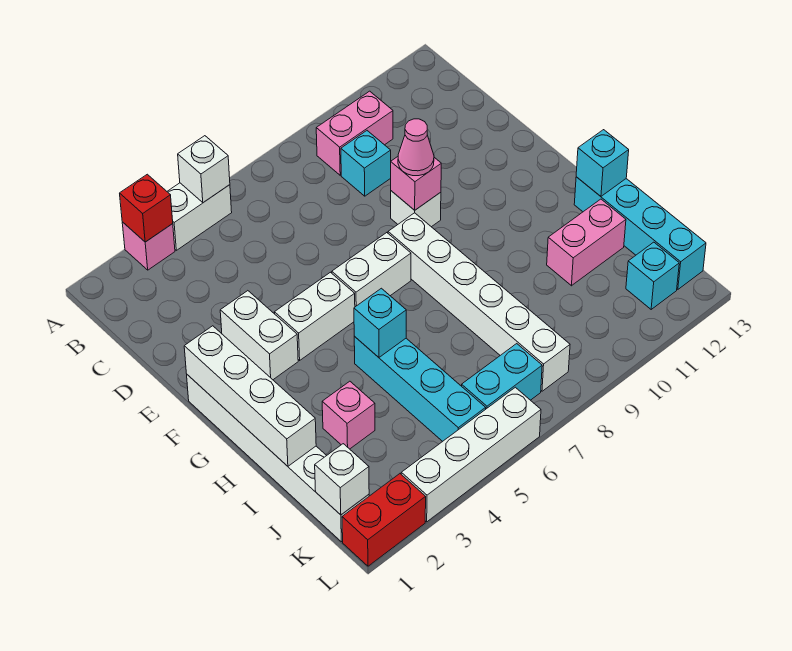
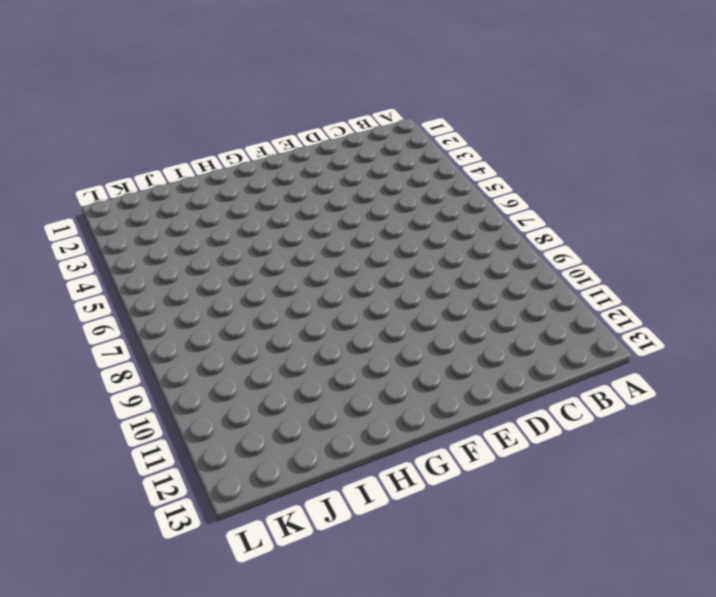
none -> pink 1x1 brick [122,222,175,270]
none -> white 1x2 brick [167,183,232,250]
none -> pink 1x2 brick [316,91,393,175]

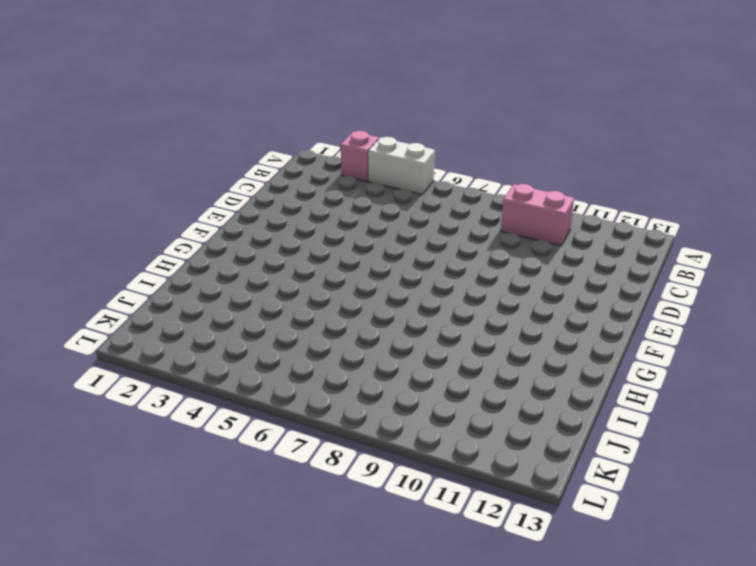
none -> cyan 1x1 brick [341,131,391,196]
none -> white 1x2 brick [220,291,298,380]
none -> white 1x1 brick [391,191,441,227]

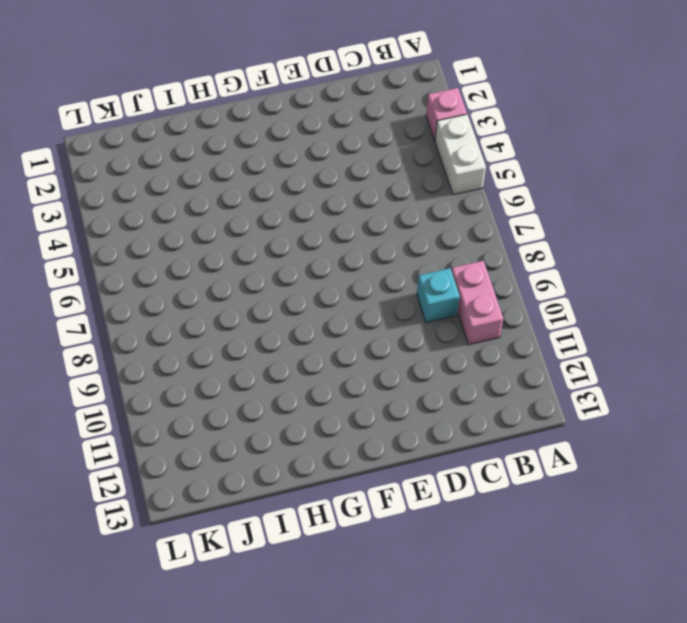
none -> white 1x2 brick [220,291,298,380]
none -> white 1x1 brick [391,191,441,227]
none -> white 1x6 brick [187,375,369,542]

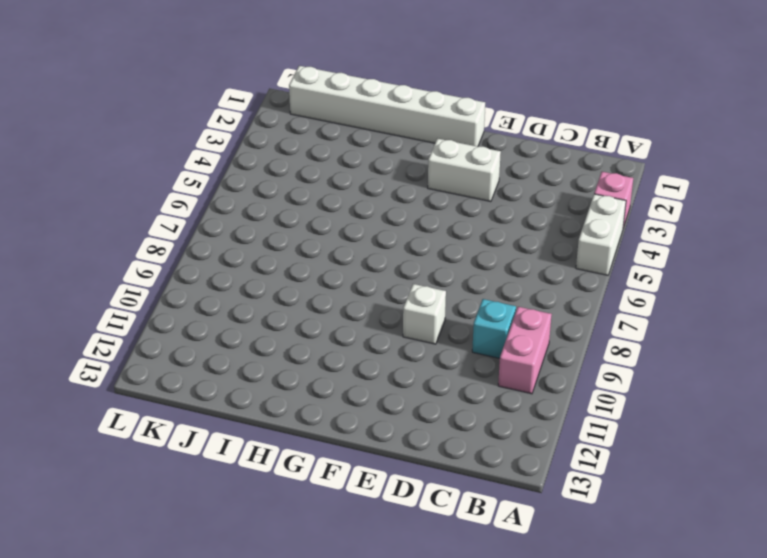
none -> white 1x2 brick [275,272,355,360]
none -> white 1x2 brick [332,233,411,307]
none -> white 1x6 brick [388,213,570,391]

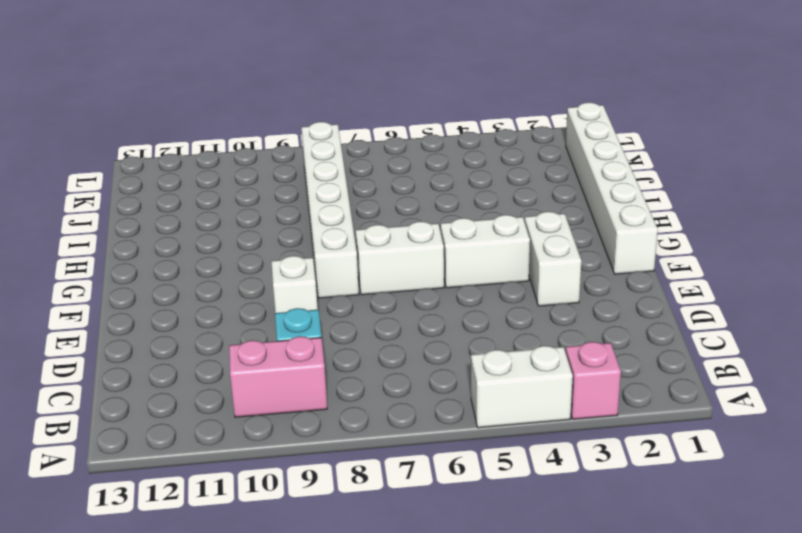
none -> cyan 1x4 brick [354,336,486,441]
none -> cyan 1x4 brick [574,177,706,289]
none -> pink 1x1 brick [322,381,375,449]

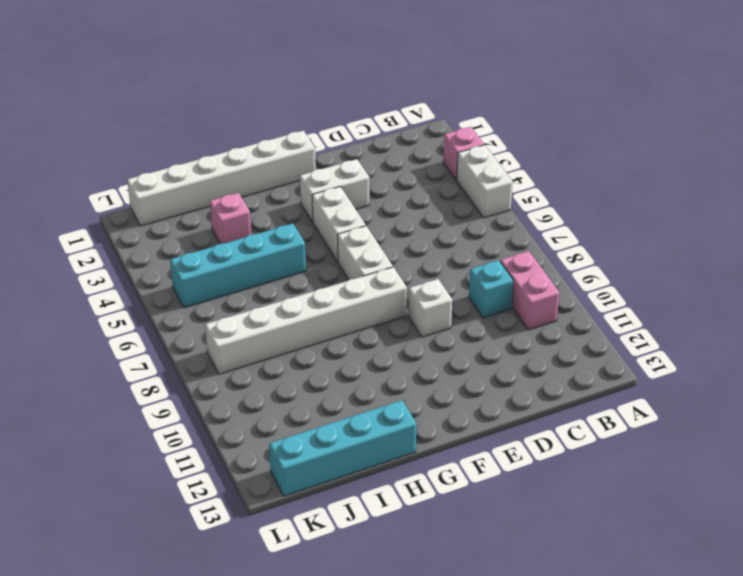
none -> pink 1x2 brick [547,199,626,286]
none -> cyan 1x2 brick [462,344,542,409]
none -> cyan 1x1 brick [626,242,679,309]

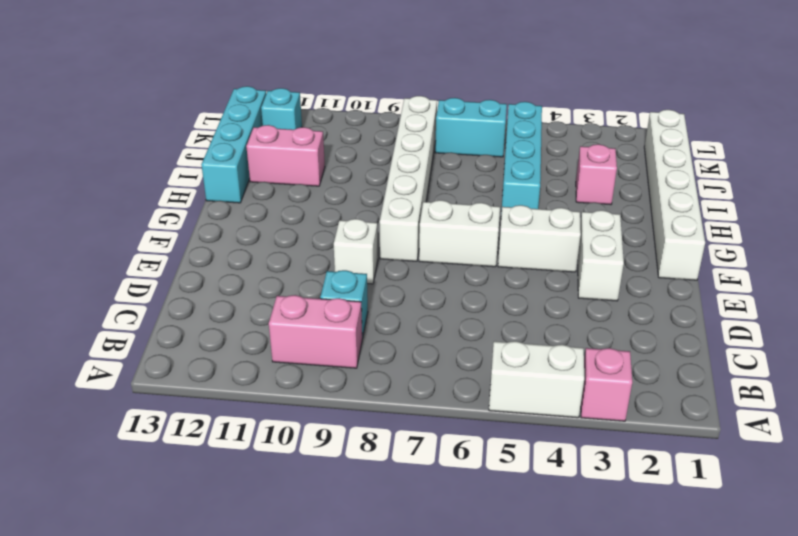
none -> red 1x2 brick [342,474,426,566]
none -> white 1x4 brick [401,387,541,522]
none -> red 1x1 brick [120,174,173,242]

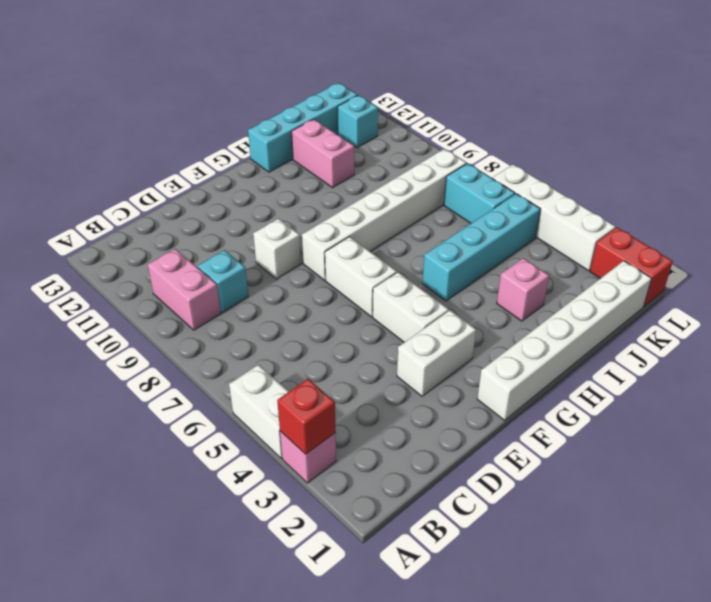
none -> white 1x1 brick [178,136,230,203]
none -> pink 1x1 brick [391,157,441,210]
none -> white 1x4 brick [184,326,316,466]

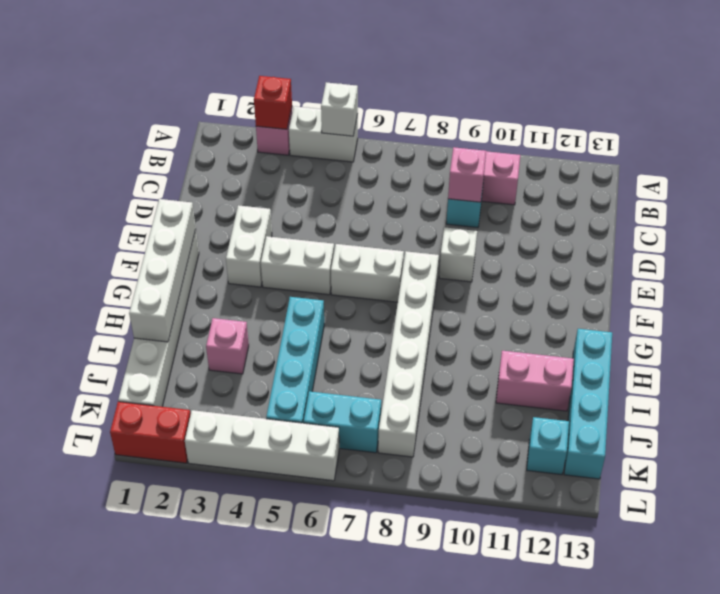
pink 1x1 brick [448,147,486,202] -> pink 1x1 brick moved to [391,157,441,210]
none -> cyan 1x1 brick [354,288,406,357]
none -> cyan 1x1 brick [576,130,629,196]
none -> white 1x1 brick [315,444,369,515]

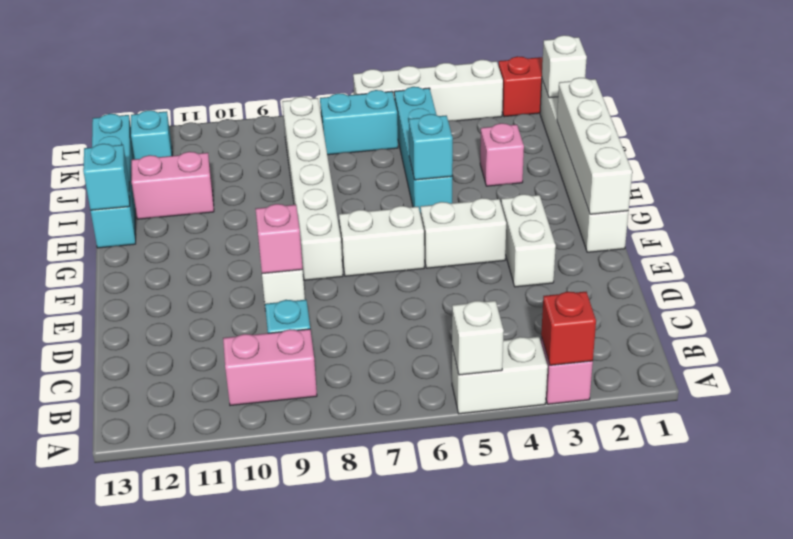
none -> pink 1x1 cone [398,119,434,176]

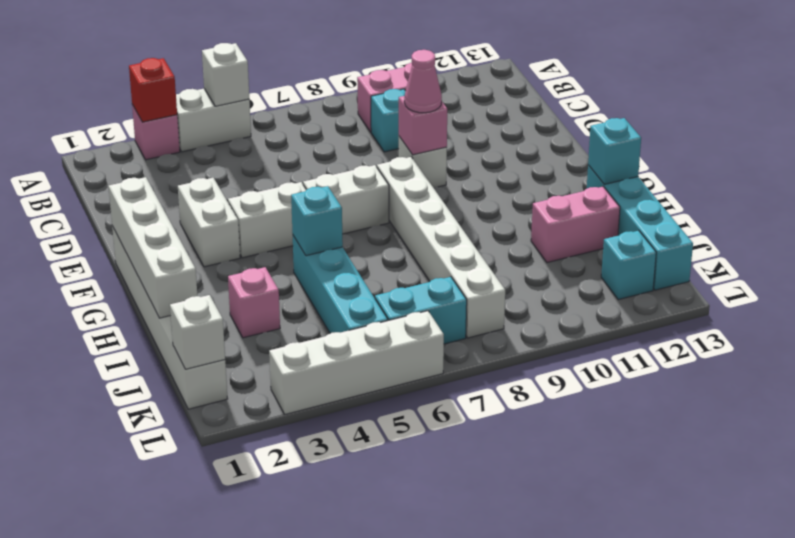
none -> red 1x2 brick [342,474,426,566]

